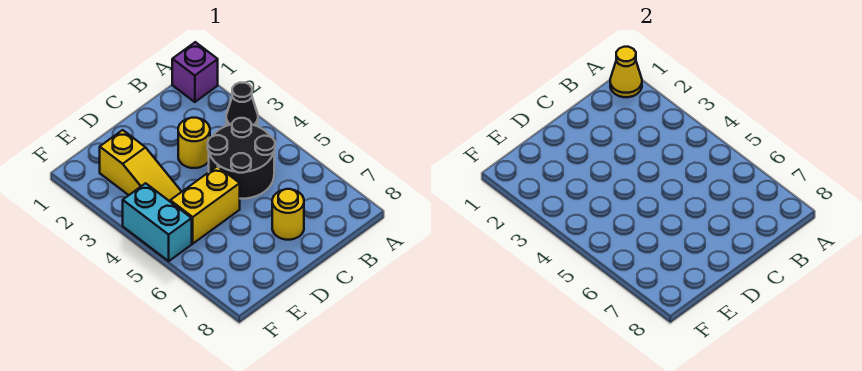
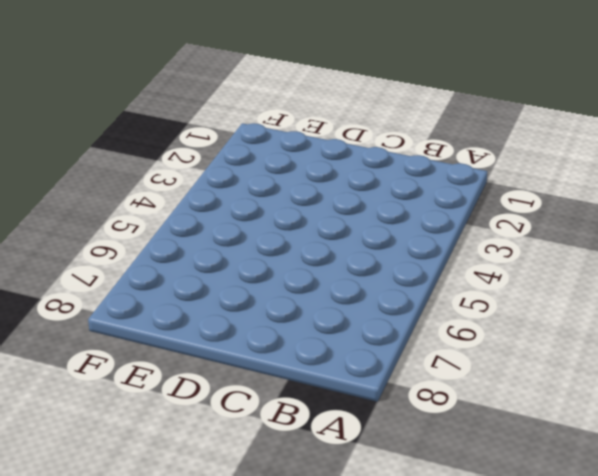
none -> purple 1x1 brick [172,42,218,102]
none -> black 1x1 cone [226,83,258,126]

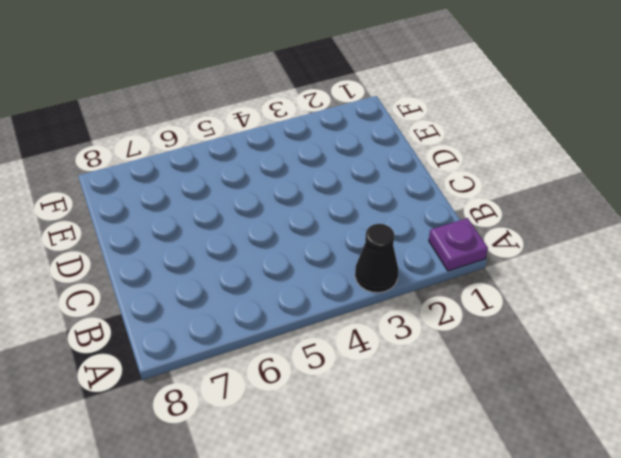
purple 1x1 plate [429,218,488,271] -> purple 1x1 brick [172,42,218,102]
none -> black 2x2 round brick [208,118,275,199]
none -> yellow 1x1 round brick [178,118,210,168]

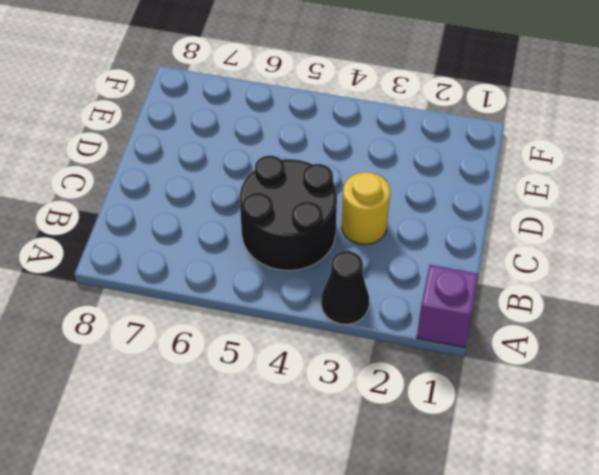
none -> yellow 1x1 round brick [272,189,304,240]
none -> yellow 1x2 brick [170,166,240,244]

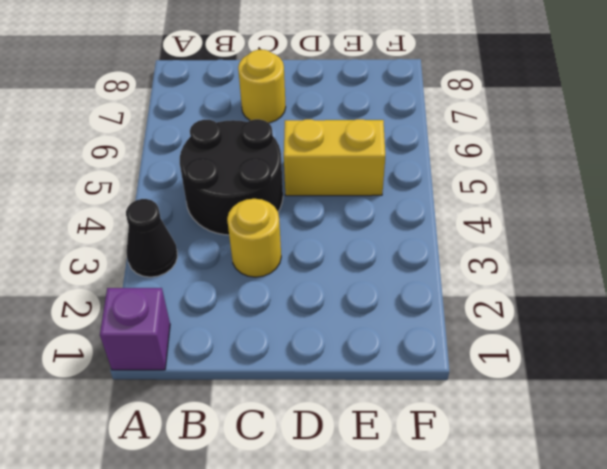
none -> yellow 1x3 slope [100,130,182,201]
none -> cyan 1x2 brick [123,183,192,261]

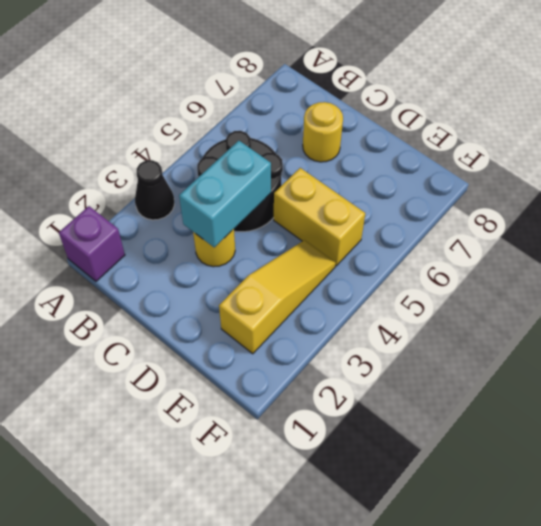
cyan 1x2 brick [179,141,271,247] -> cyan 1x2 brick moved to [123,183,192,261]
none -> yellow 1x1 cone [610,47,642,97]

